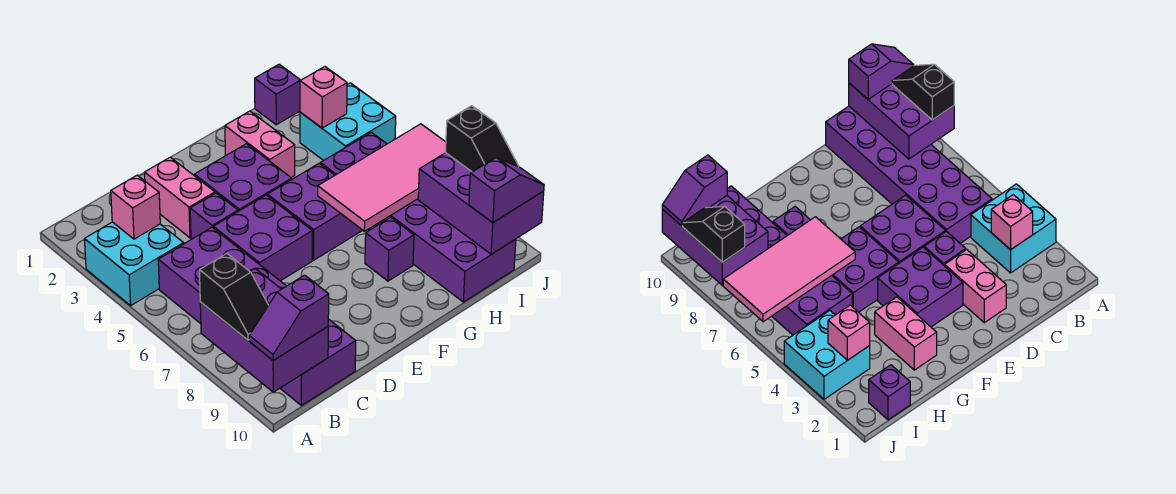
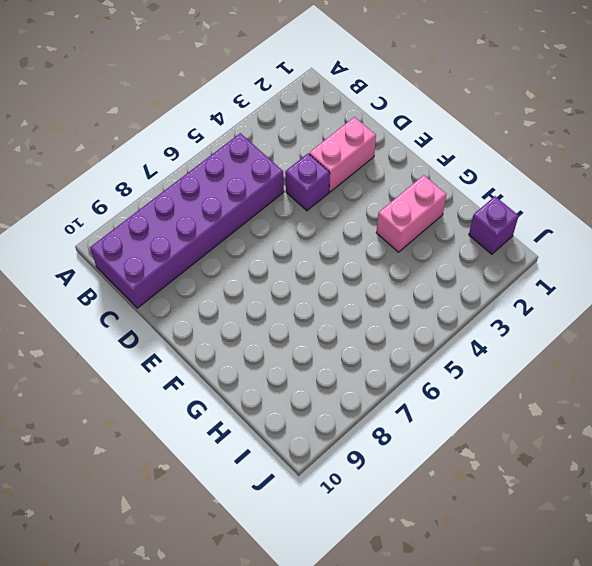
none -> cyan 2x2 brick [84,222,184,306]
none -> purple 2x2 brick [213,195,312,281]
none -> purple 2x2 brick [194,144,292,211]

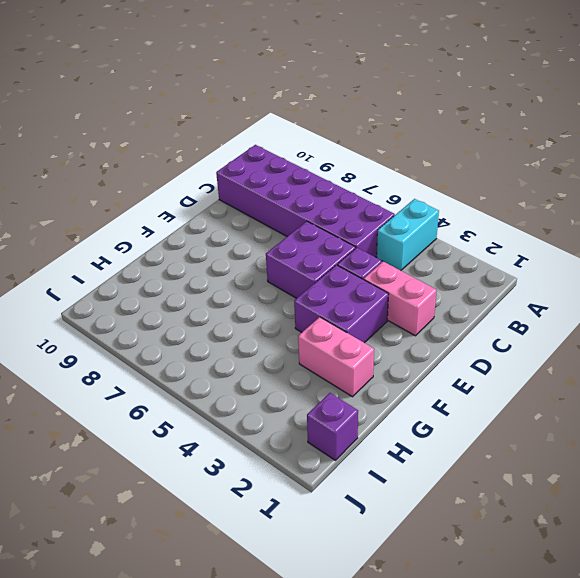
cyan 1x2 brick [377,199,439,270] -> cyan 2x2 brick [84,222,184,306]
none -> purple 2x2 brick [267,163,363,260]
none -> purple 1x1 brick [365,217,414,281]
none -> purple 2x6 brick [320,132,516,302]

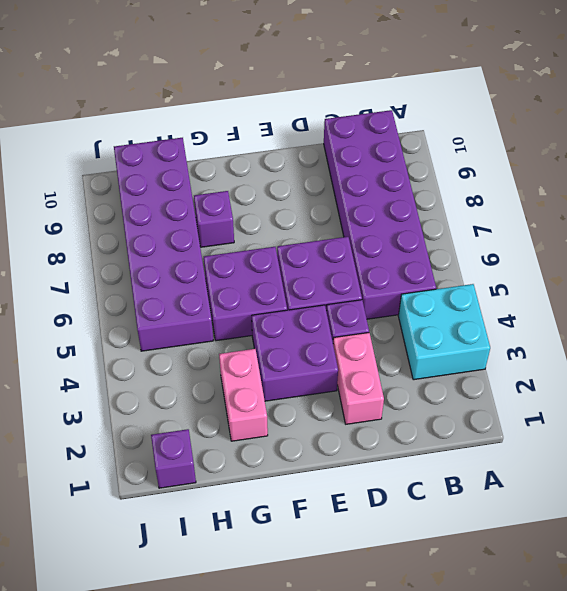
none -> cyan 2x2 brick [300,83,396,161]
none -> purple 2x3 brick [200,269,328,392]
none -> pink 1x1 brick [111,175,160,239]

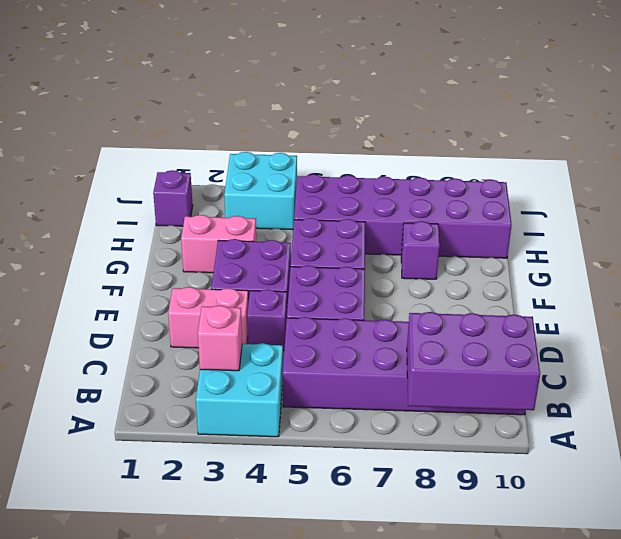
none -> pink 2x4 tile [318,124,446,231]
none -> pink 1x1 brick [300,67,347,128]
none -> purple 2x3 brick [418,153,544,254]

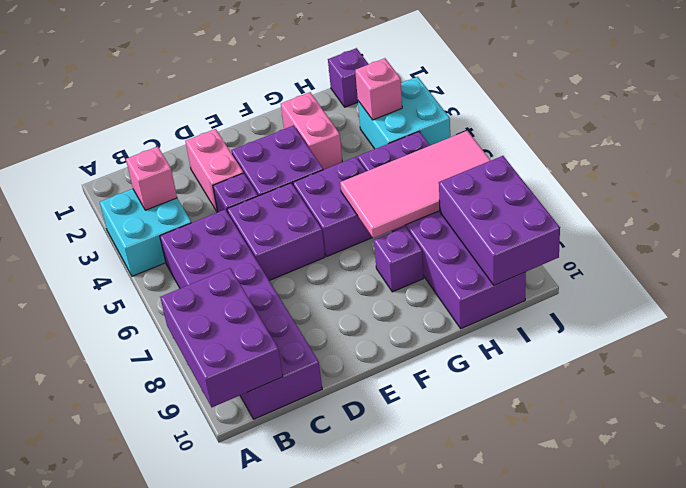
none -> black 1x2 slope [200,253,268,340]
none -> purple 1x2 slope [249,275,329,360]
none -> purple 1x2 slope [469,157,544,223]

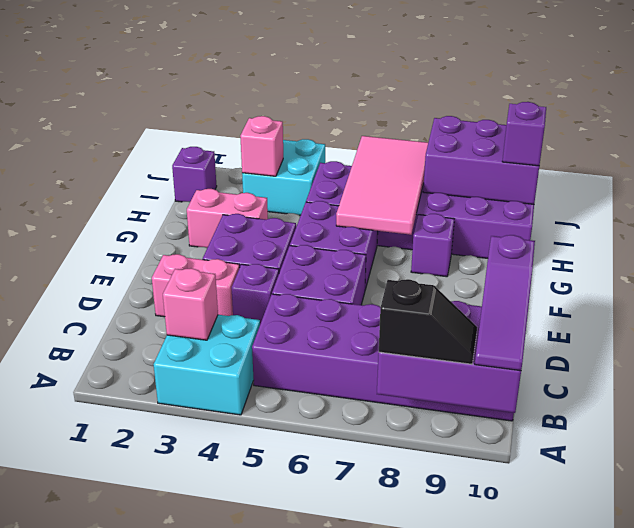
purple 1x3 slope [475,235,535,371] -> purple 1x2 slope [249,275,329,360]
none -> black 1x2 slope [446,106,519,172]

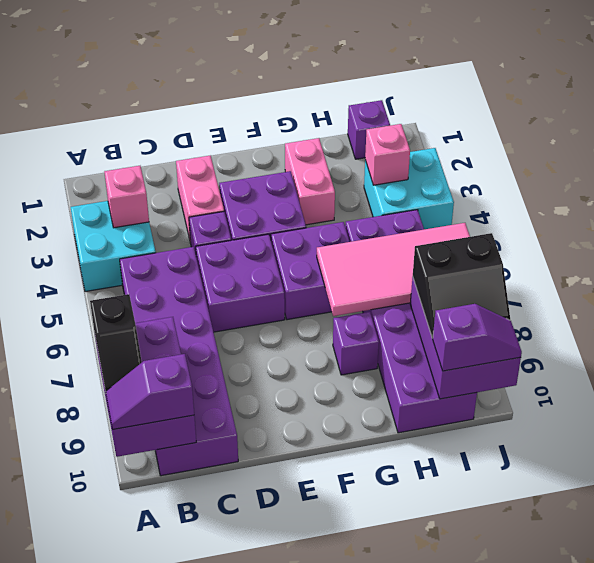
black 2x2 slope [413,233,510,338] -> black 1x2 slope [446,106,519,172]

